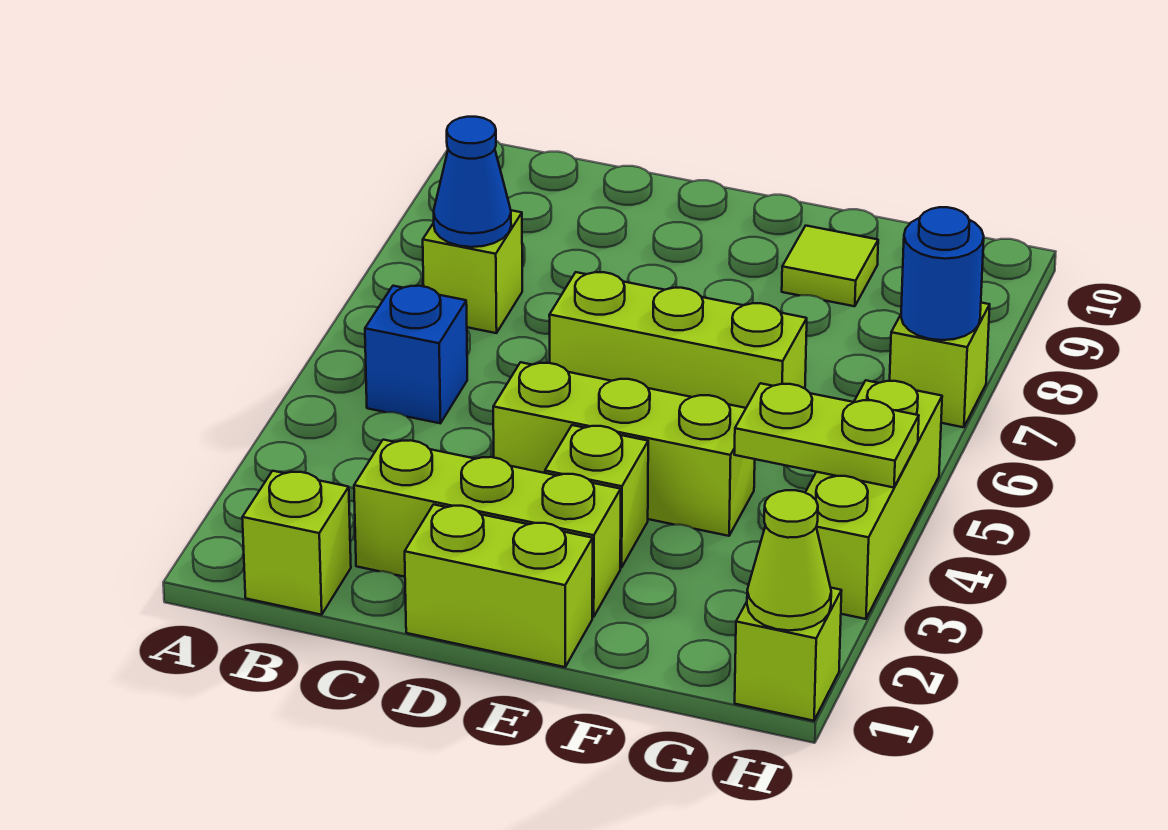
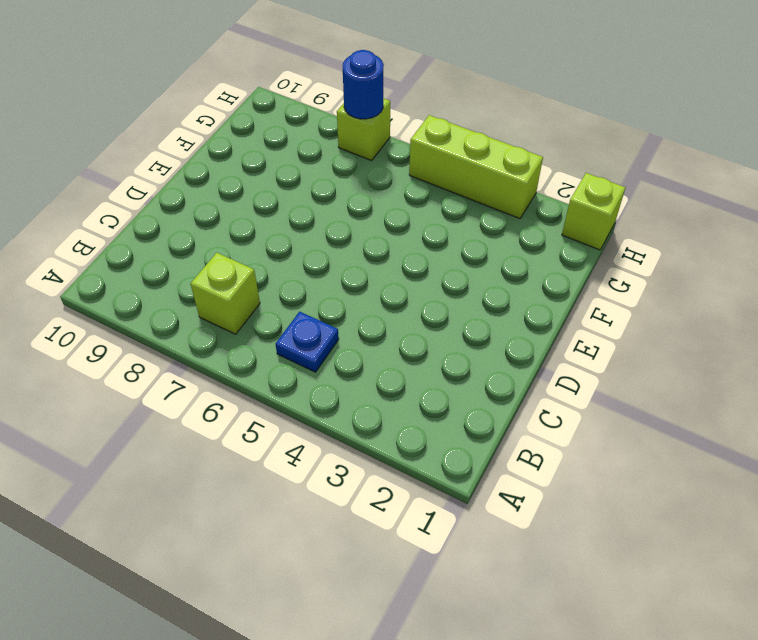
blue 1x1 plate [276,312,339,372] -> blue 1x1 brick [365,286,467,423]
none -> lime 1x1 brick [242,471,351,615]
none -> lime 1x3 brick [354,440,621,617]
none -> lime 1x2 brick [405,504,593,667]

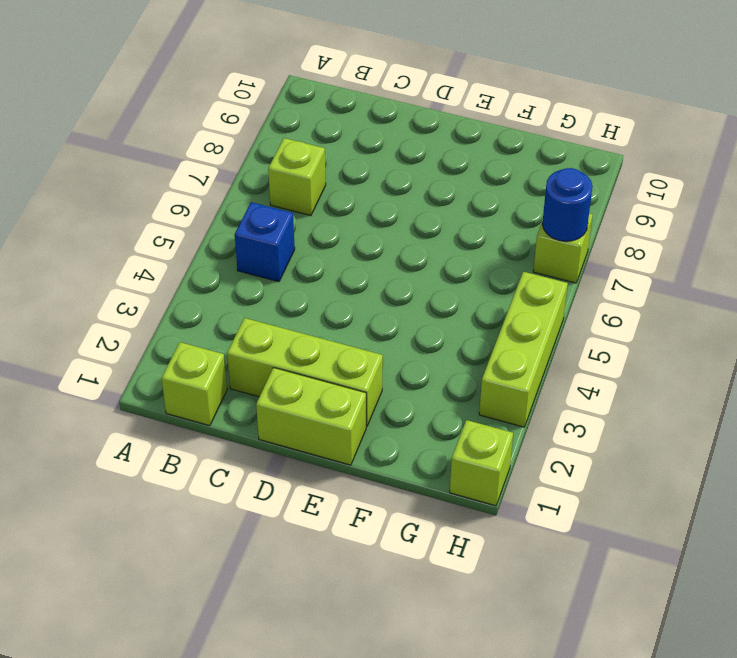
none -> lime 1x3 brick [493,362,755,536]
none -> lime 1x3 brick [549,272,807,408]
none -> lime 1x1 brick [545,425,648,568]

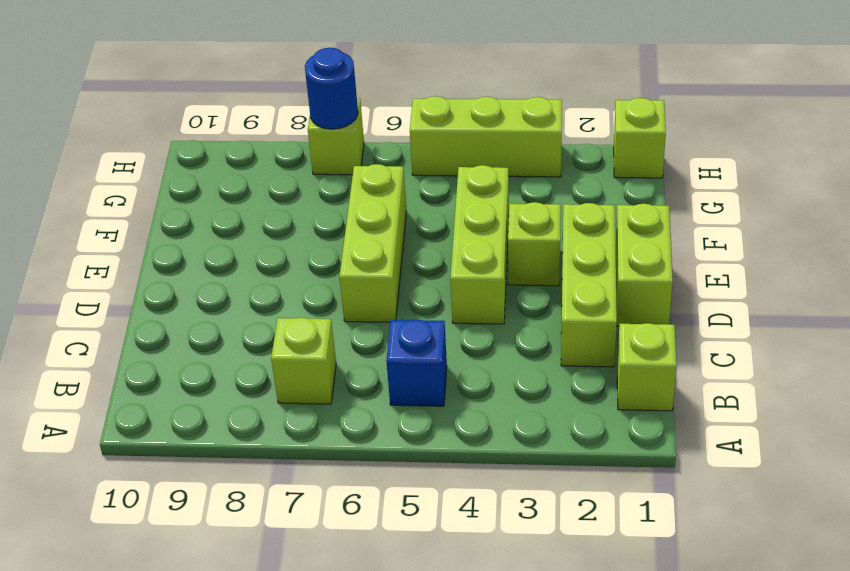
none -> lime 1x1 tile [782,226,878,306]
none -> blue 1x1 cone [434,117,511,247]
none -> lime 1x2 plate [734,383,919,488]

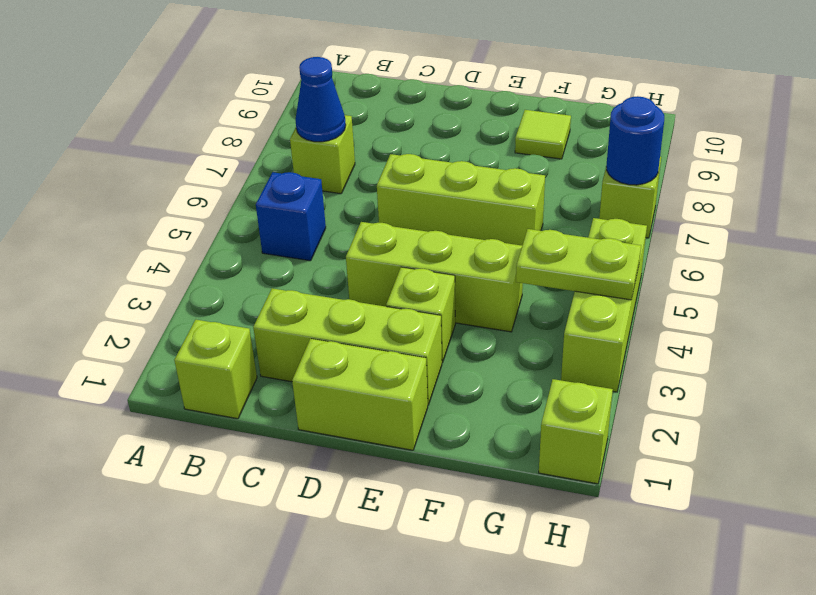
none -> lime 1x1 cone [747,490,831,631]

